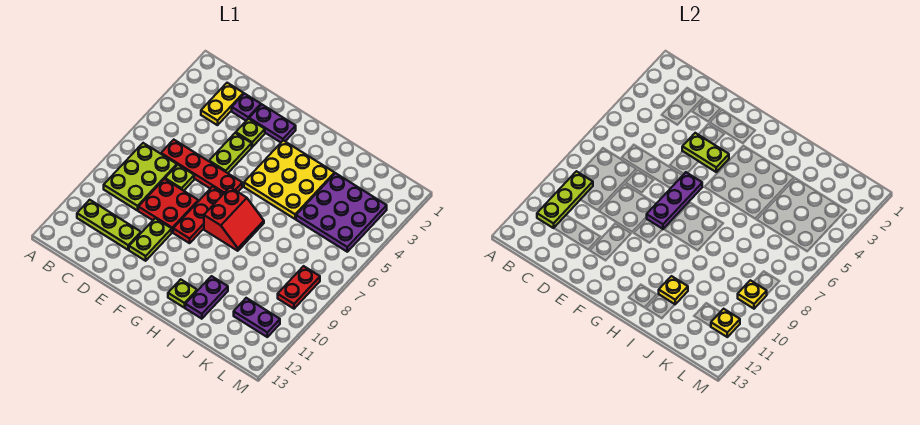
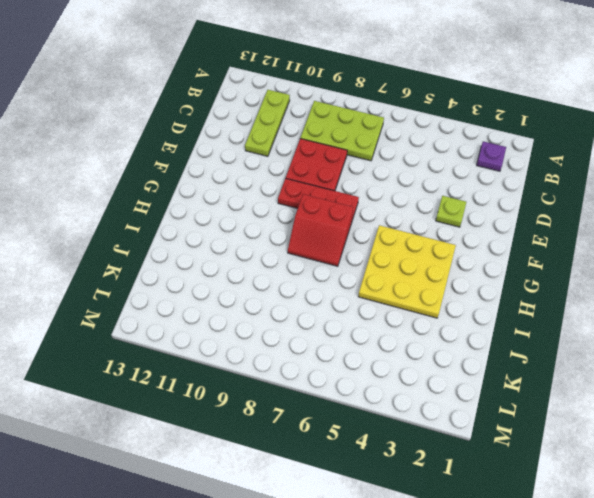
purple 1x1 plate [477,141,506,171] -> purple 1x1 plate moved to [232,94,261,121]
none -> yellow 1x2 plate [201,83,244,125]
none -> red 1x4 plate [161,140,242,193]
none -> lime 1x1 plate [165,165,194,191]

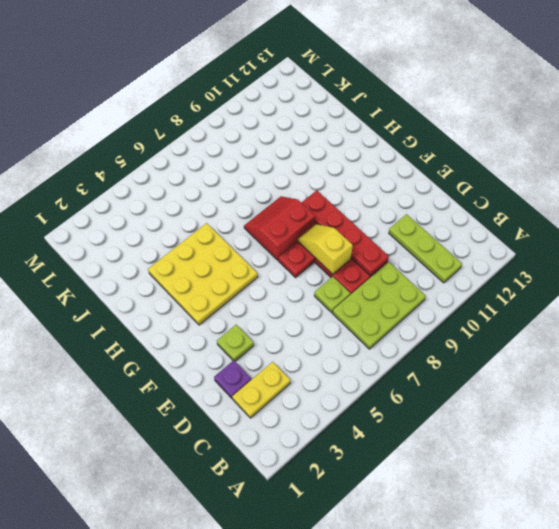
red 1x4 plate [301,190,389,276] -> red 1x4 plate moved to [161,140,242,193]
yellow 1x2 slope [298,224,353,274] -> purple 1x3 plate [647,172,702,229]
none -> purple 1x2 plate [249,105,296,142]
none -> lime 1x2 plate [209,133,252,173]
none -> lime 1x2 plate [129,218,172,261]

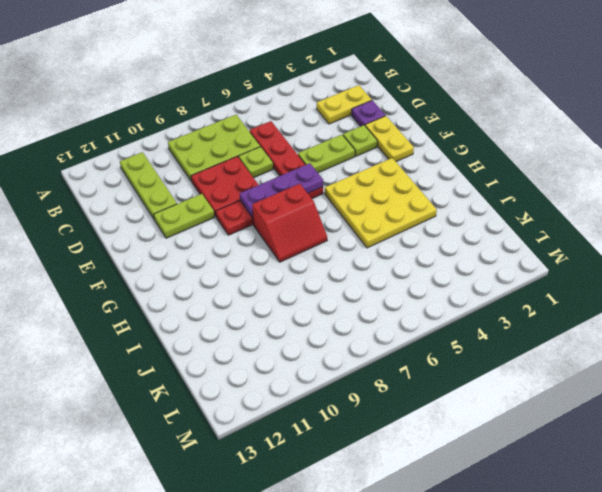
yellow 1x2 plate [365,116,414,162] -> purple 1x2 plate [249,105,296,142]
none -> lime 1x1 plate [168,279,197,308]
none -> purple 1x2 plate [185,276,228,319]
none -> purple 3x3 plate [296,173,387,252]

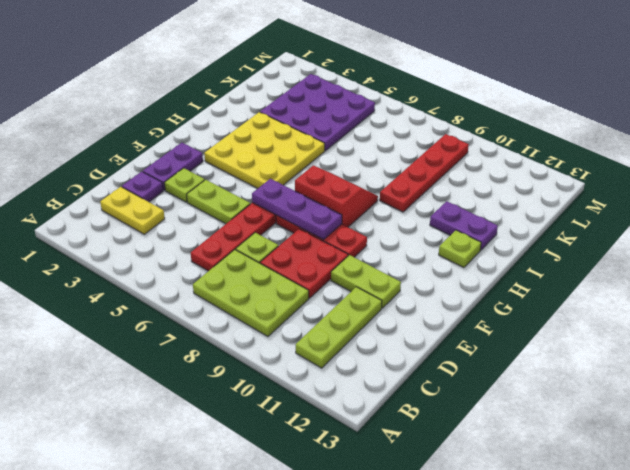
red 1x4 plate [380,134,469,212] -> red 1x2 plate [278,266,320,309]
none -> purple 1x2 plate [234,298,280,337]
none -> lime 1x3 plate [537,171,593,228]
none -> lime 1x2 plate [682,133,729,172]

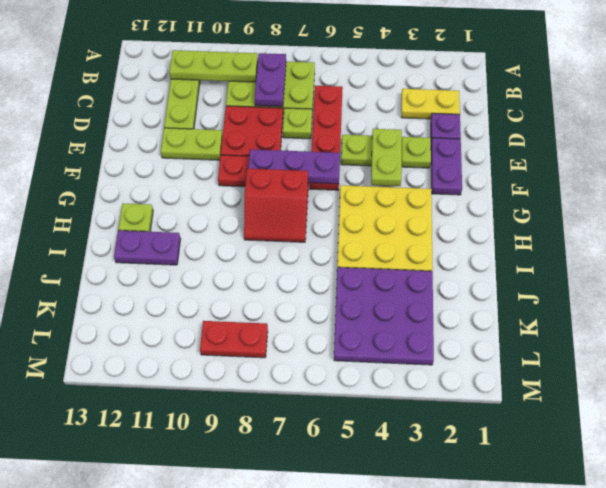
purple 1x2 plate [255,53,286,107] -> purple 1x2 plate moved to [234,298,280,337]
none -> yellow 1x1 plate [659,276,688,304]
none -> yellow 1x1 plate [738,280,767,309]
none -> yellow 1x1 plate [711,309,740,337]

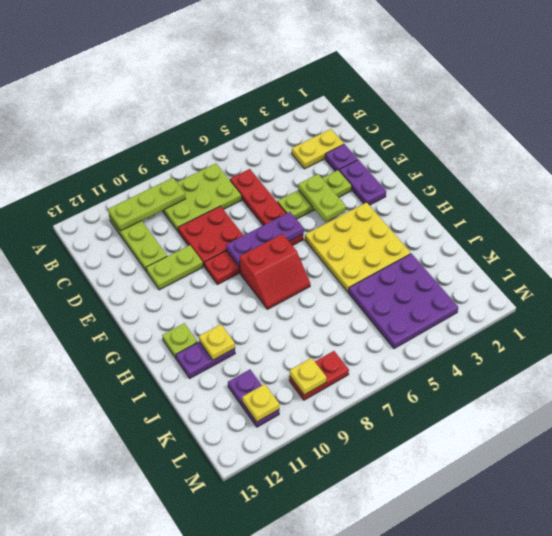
none -> lime 1x1 plate [165,165,194,191]

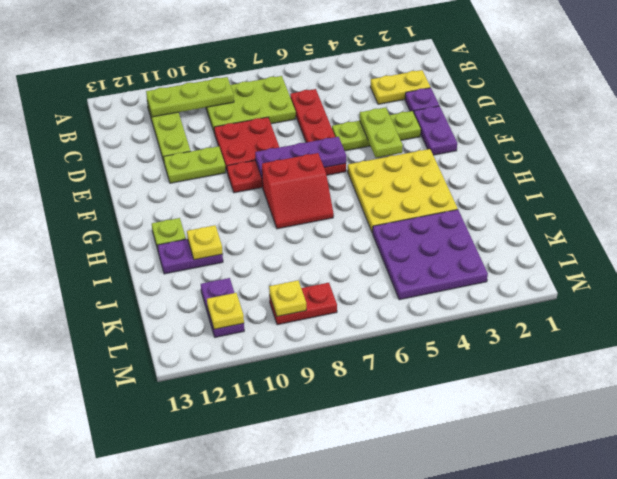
none -> lime 1x1 plate [165,165,194,191]

